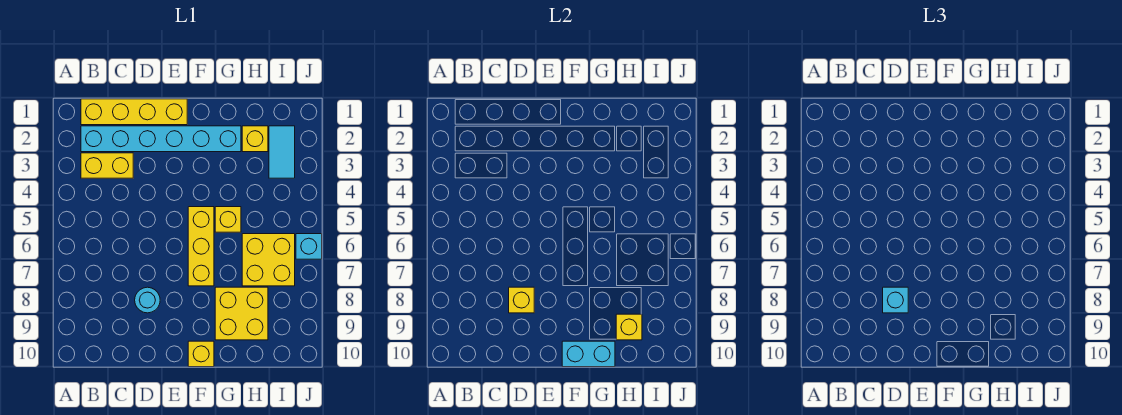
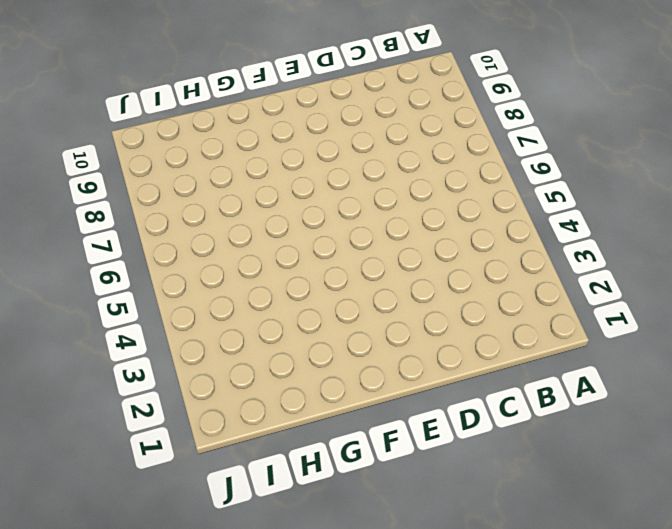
none -> yellow 1x4 brick [81,99,187,125]
none -> cyan 1x6 brick [81,126,241,152]
none -> yellow 1x2 brick [81,153,133,178]

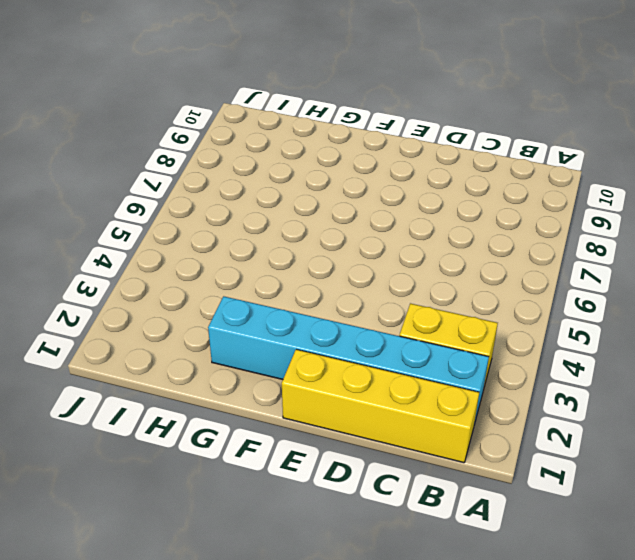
none -> cyan 1x1 round brick [135,287,160,313]
none -> yellow 1x3 brick [188,207,214,286]
none -> yellow 1x1 brick [188,341,214,367]

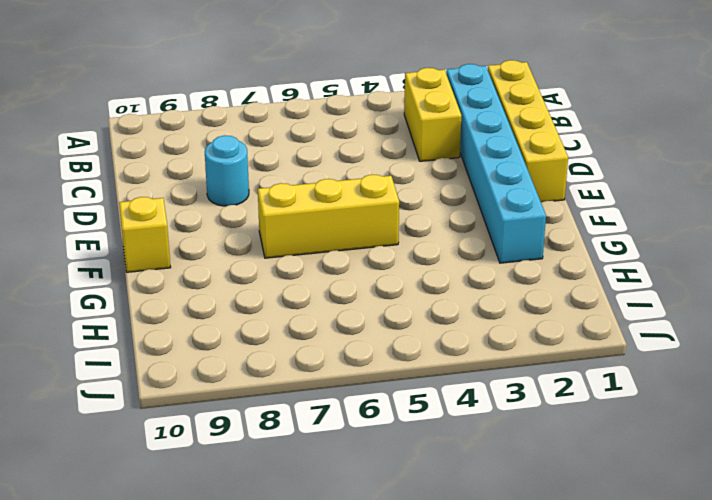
none -> yellow 1x1 brick [215,207,241,232]
none -> yellow 2x2 brick [215,287,268,340]
none -> yellow 1x1 brick [242,126,268,152]

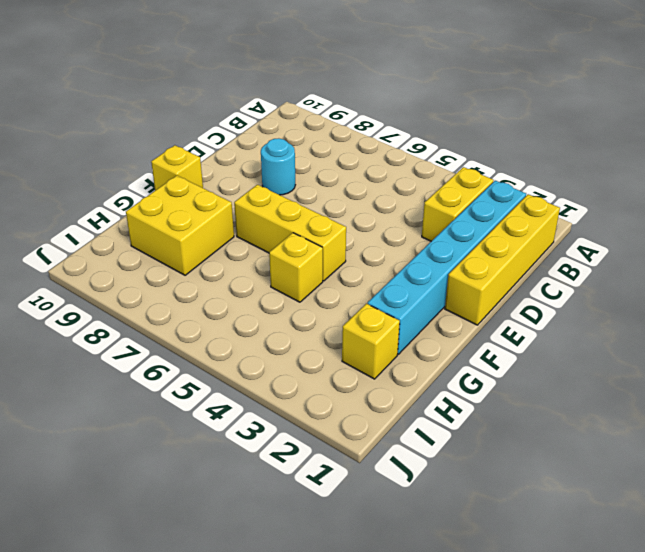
none -> yellow 2x2 brick [242,234,295,286]
none -> cyan 1x2 tile [269,126,295,178]
none -> cyan 1x1 brick [296,234,322,259]

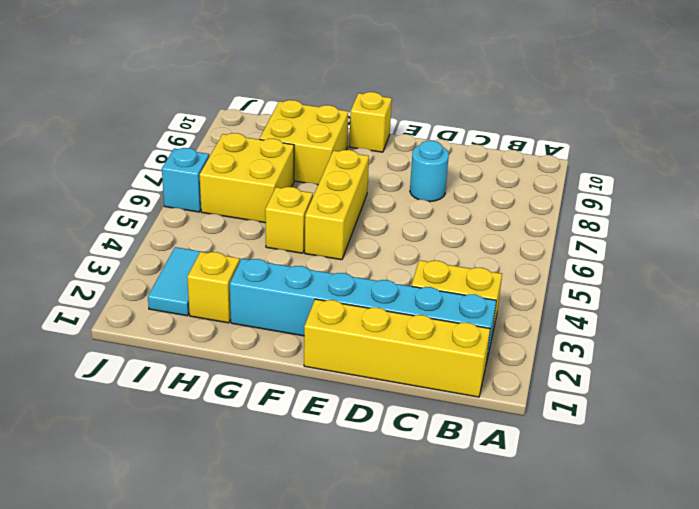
none -> yellow 1x1 brick [509,287,534,313]
none -> cyan 1x2 brick [562,341,615,367]
none -> yellow 1x1 brick [616,314,642,340]

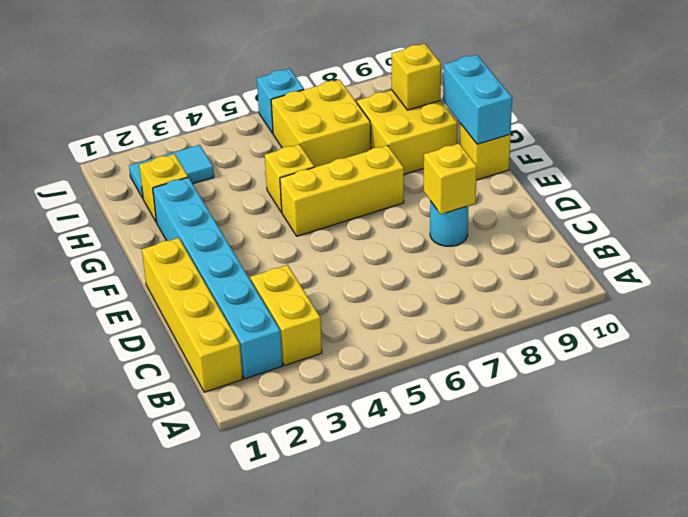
none -> cyan 1x1 brick [883,287,908,313]

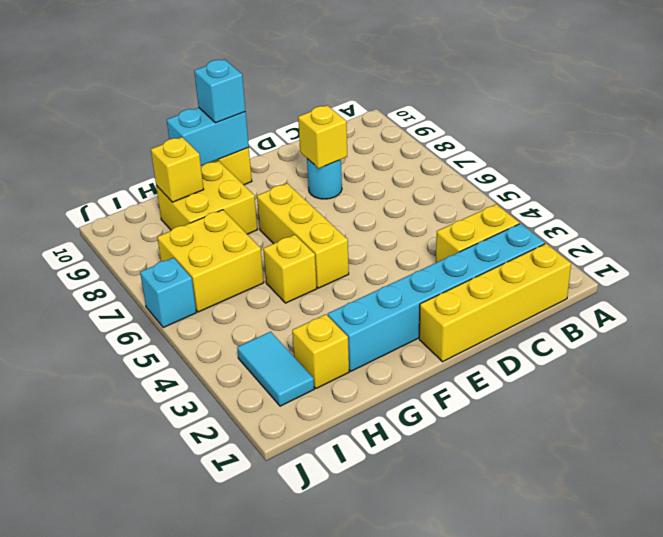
cyan 1x1 brick [194,59,245,123] -> cyan 1x1 brick moved to [883,287,908,313]

